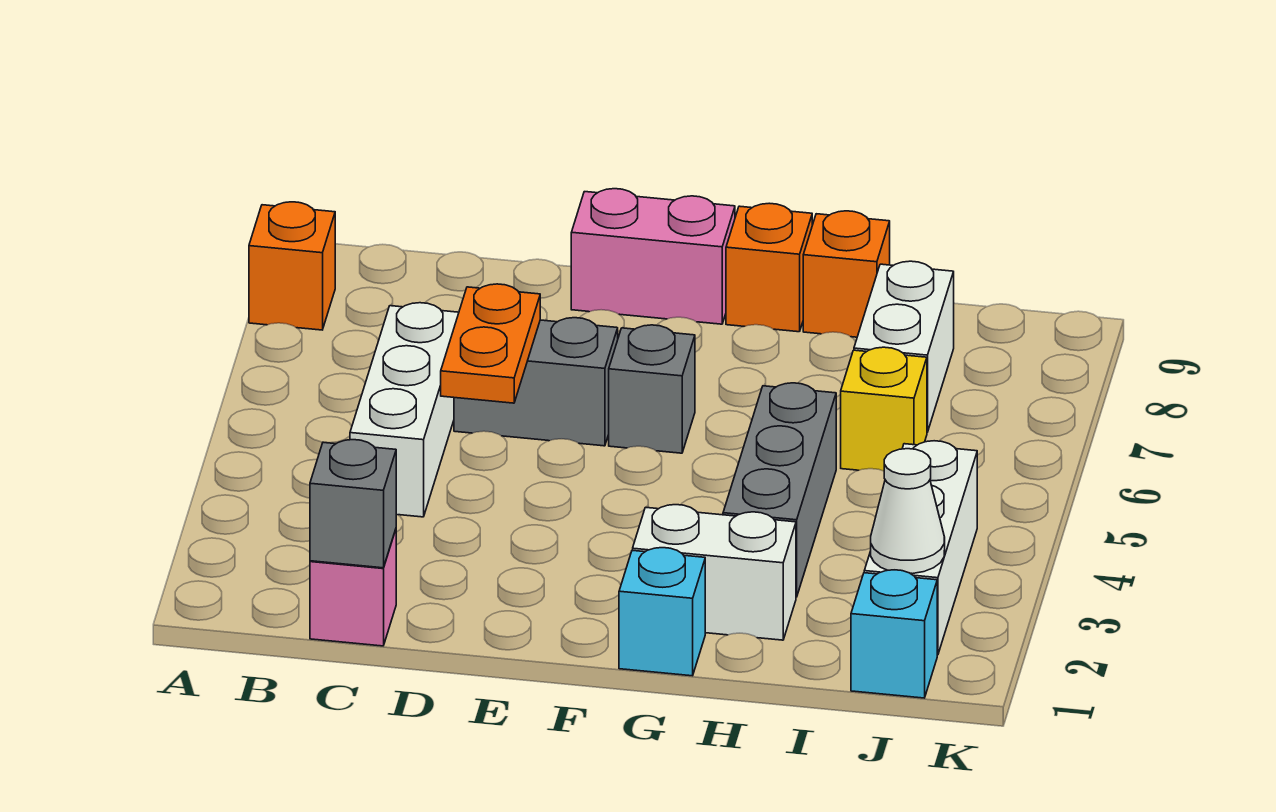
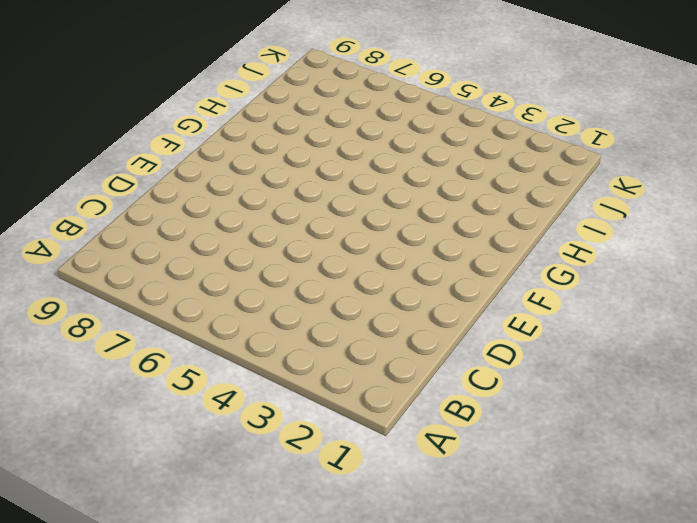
none -> orange 1x1 brick [249,202,335,330]
none -> pink 1x1 brick [310,530,396,646]
none -> white 1x3 brick [350,303,459,517]

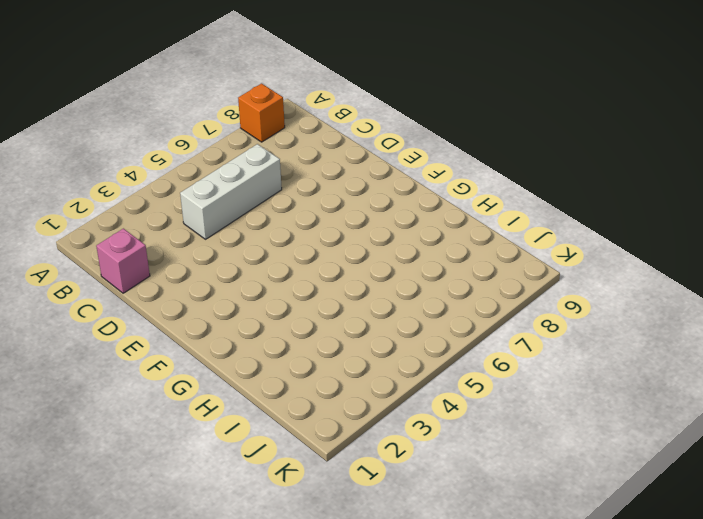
none -> grey 1x2 brick [454,318,618,446]
none -> pink 1x2 brick [571,189,735,324]
none -> grey 1x1 brick [609,325,695,453]

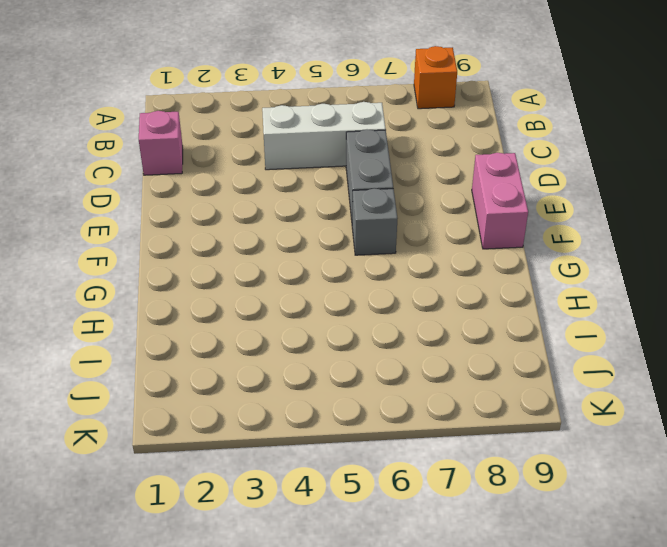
none -> cyan 1x1 brick [619,548,705,676]
none -> white 1x2 brick [633,505,796,640]
none -> orange 1x1 brick [726,203,812,332]

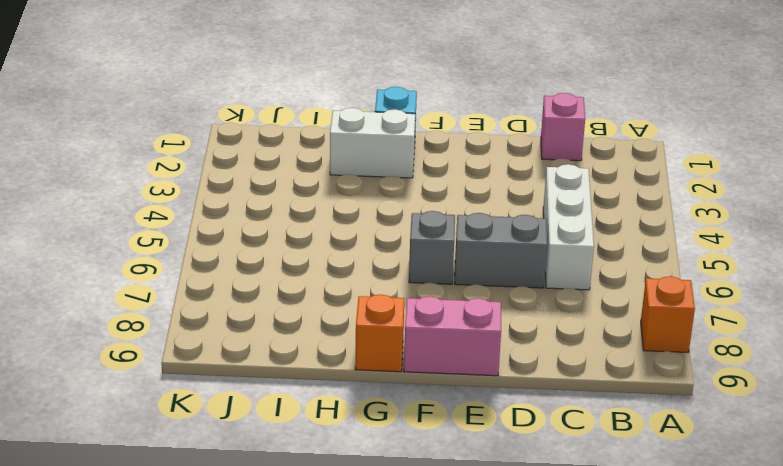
none -> grey 1x3 brick [723,383,836,597]
none -> orange 1x1 brick [803,211,890,337]
none -> yellow 1x1 brick [841,347,927,471]

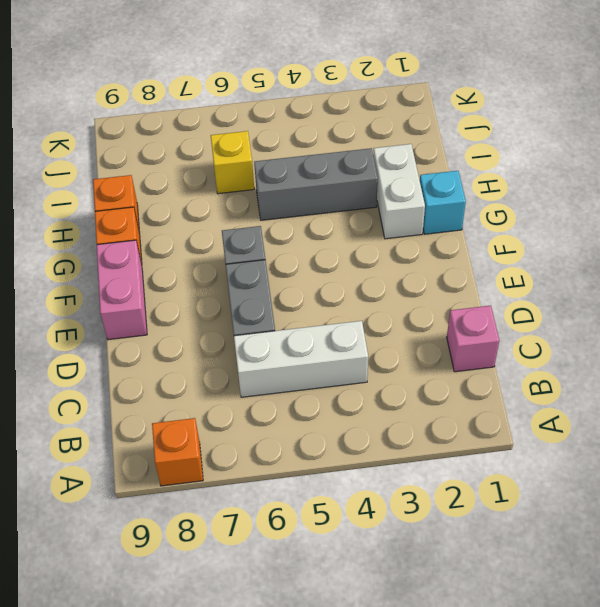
none -> white 1x2 brick [854,261,954,432]
none -> cyan 1x1 brick [851,570,937,698]
none -> white 1x3 brick [864,441,977,655]

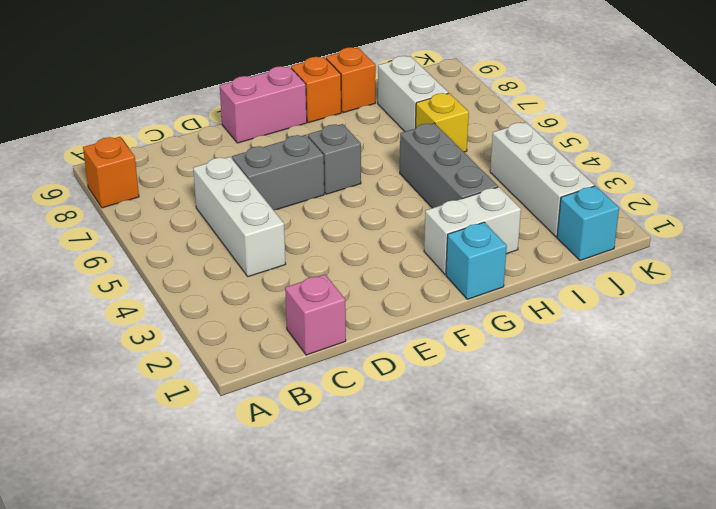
none -> grey 1x1 brick [310,440,396,568]
none -> orange 1x2 plate [441,284,540,403]
none -> white 1x1 cone [871,449,945,574]

